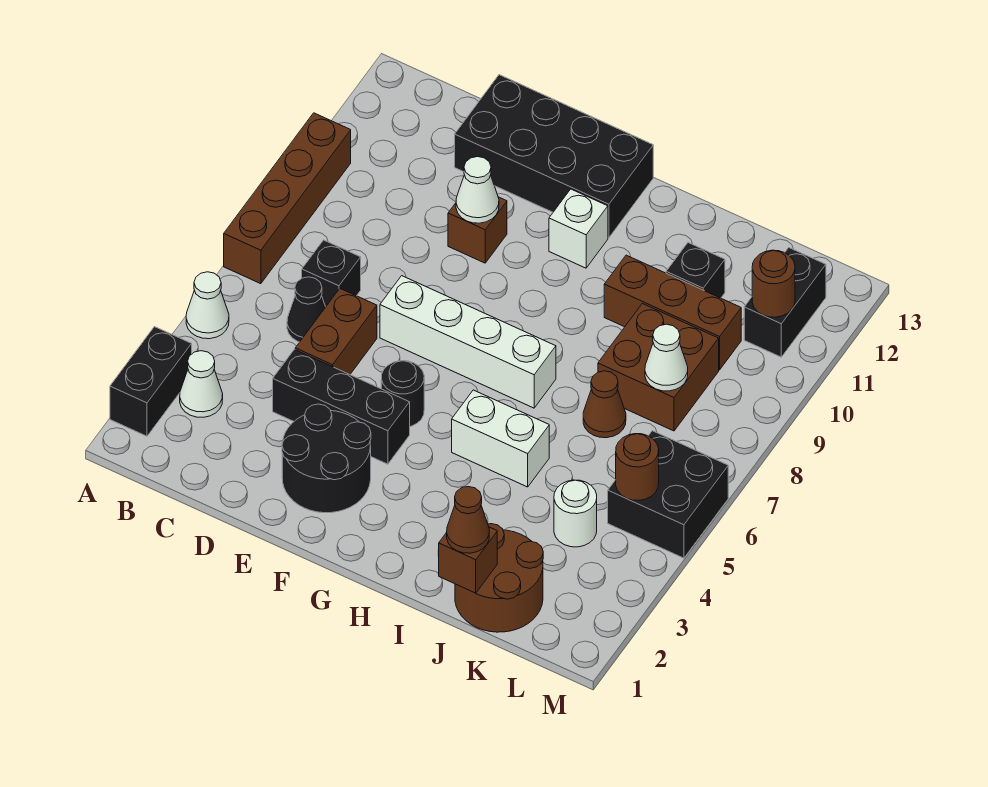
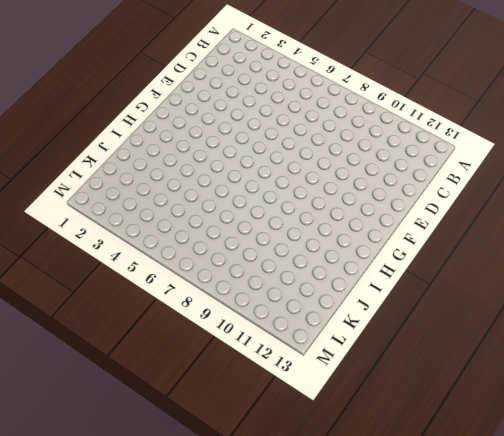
none -> black 1x2 brick [110,327,192,436]
none -> white 1x1 cone [186,272,229,339]
none -> brown 1x4 brick [224,113,351,284]

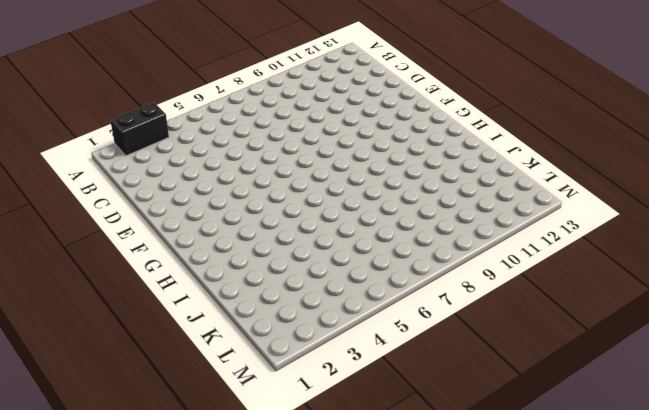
none -> white 1x1 cone [186,272,229,339]
none -> brown 1x4 brick [224,113,351,284]
none -> white 1x1 cone [180,351,223,417]

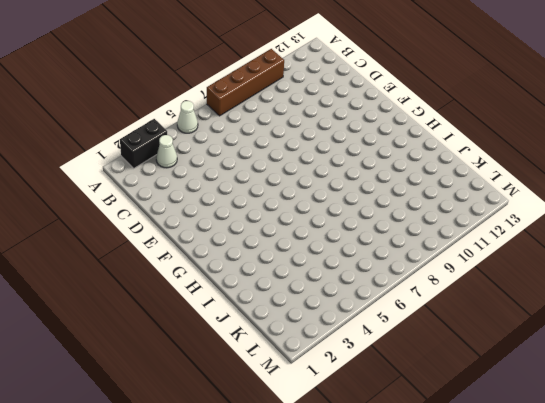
none -> black 1x1 cone [287,277,325,342]
none -> black 1x1 brick [302,240,361,307]
none -> black 1x3 brick [273,349,410,464]

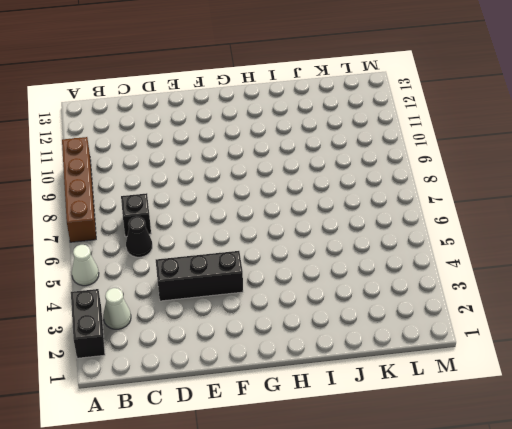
none -> brown 1x2 brick [295,289,377,374]
none -> black 2x4 brick [455,75,653,238]
none -> black 2x2 round brick [282,404,371,513]

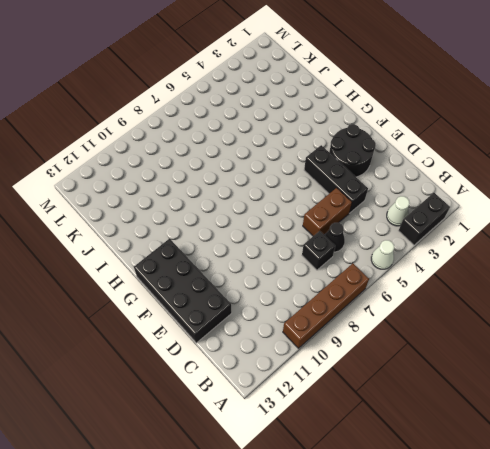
none -> white 1x4 brick [380,276,556,408]
none -> brown 1x1 brick [448,197,507,263]
none -> black 1x1 round brick [381,361,424,426]

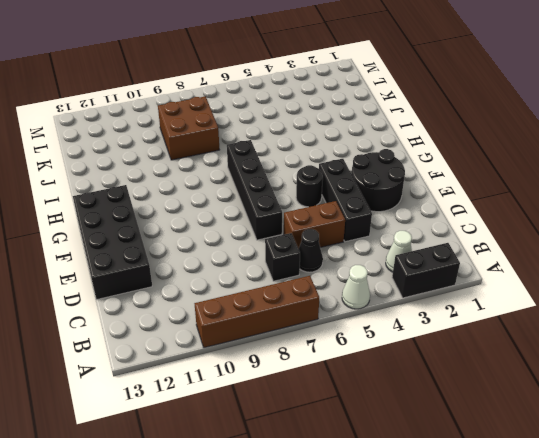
black 1x4 brick [227,140,282,240] -> white 1x4 brick [380,276,556,408]
none -> brown 1x1 brick [448,197,507,263]
none -> white 1x1 brick [549,189,608,268]
none -> white 1x2 brick [452,390,549,487]

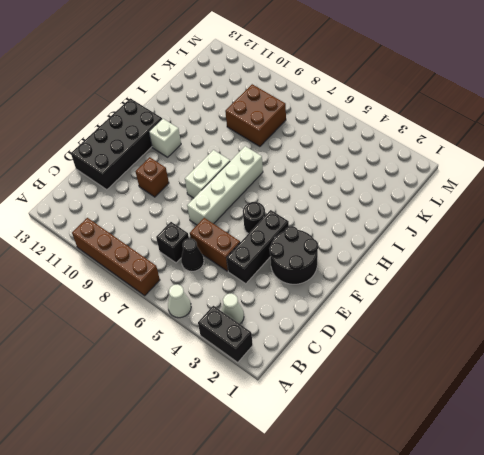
white 1x2 brick [185,150,230,198] -> white 1x2 brick moved to [452,390,549,487]
none -> brown 1x3 brick [604,255,741,370]
none -> brown 2x2 round brick [455,524,543,632]
none -> brown 1x1 cone [583,371,626,438]

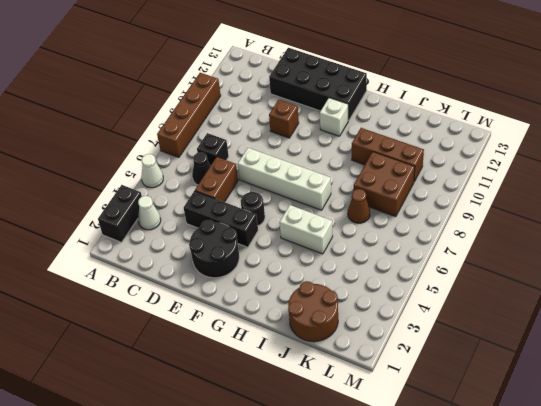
none -> black 1x1 brick [666,243,725,298]
none -> white 1x1 round brick [554,480,597,547]
none -> black 2x2 brick [608,431,728,558]

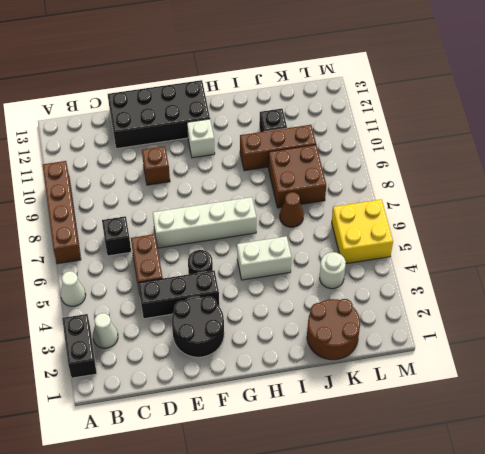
yellow 2x2 brick [332,199,393,264] -> black 2x2 brick [608,431,728,558]
none -> black 1x1 cone [287,277,325,342]
none -> black 1x2 brick [744,248,826,357]
none -> white 1x1 cone [456,157,499,223]

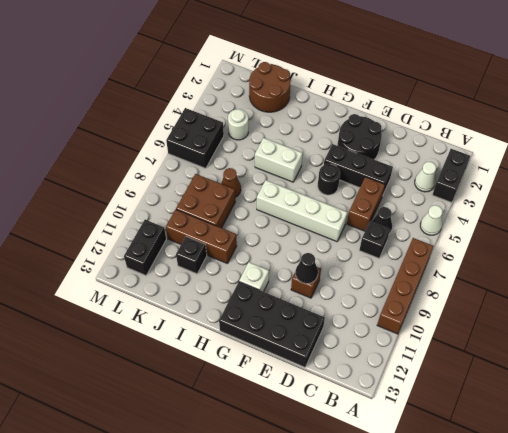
black 1x1 cone [296,253,318,284] -> white 1x1 cone [456,157,499,223]
none -> brown 1x1 brick [439,527,497,593]
none -> white 1x1 cone [645,324,688,391]
none -> brown 1x1 round brick [616,434,659,500]

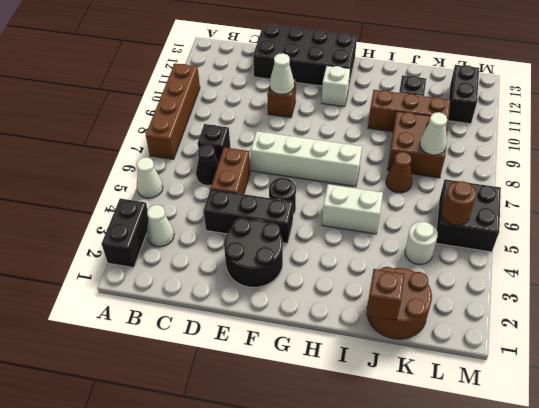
none -> brown 1x1 round brick [752,250,795,317]
none -> brown 1x1 cone [447,487,489,553]

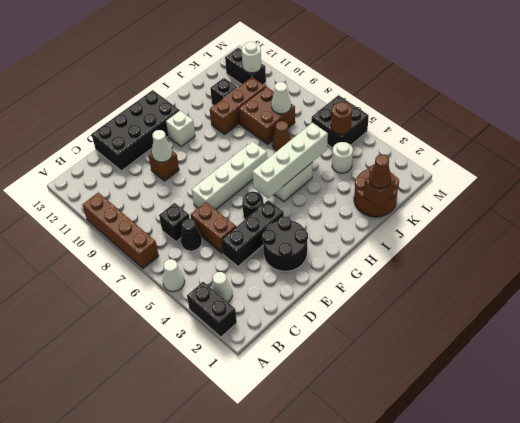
white 1x4 brick [252,123,328,198] -> none
white 1x1 round brick [242,42,261,73] -> brown 1x1 round brick [752,250,795,317]

